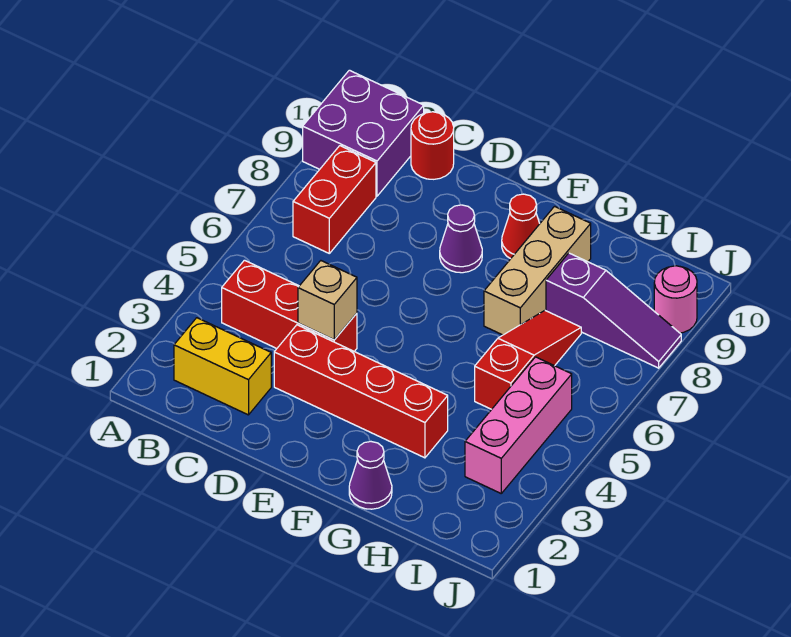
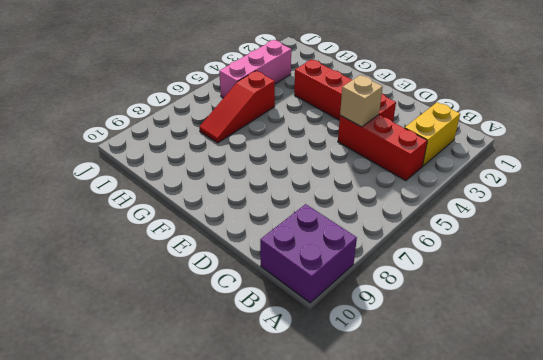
yellow 1x2 brick [405,102,460,166] -> yellow 1x2 brick turned to [174,318,271,415]
none -> red 1x2 brick [293,146,376,253]
none -> red 1x1 round brick [411,112,454,179]
none -> purple 1x1 cone [440,205,482,273]

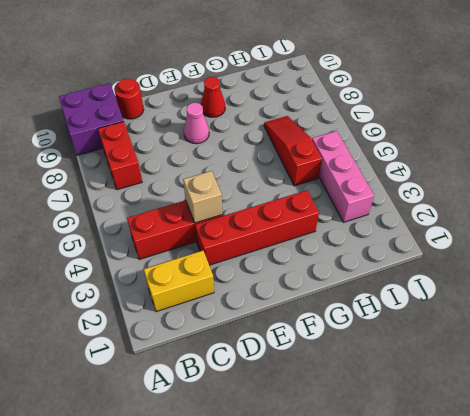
pink 1x1 cone [184,103,209,144] -> purple 1x1 cone [440,205,482,273]
none -> purple 1x1 cone [349,442,392,509]
none -> tan 1x3 brick [484,206,591,335]
none -> purple 1x3 slope [546,253,681,368]

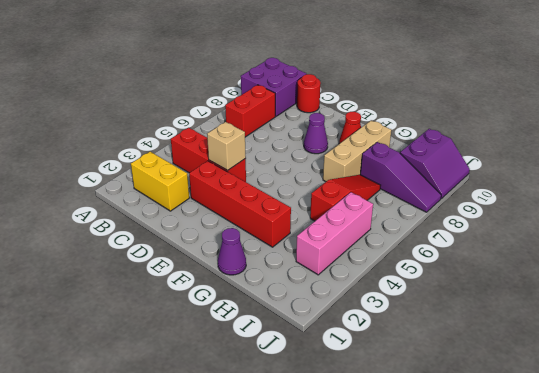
purple 2x2 slope [400,129,470,199] -> pink 1x1 round brick [654,266,697,333]

